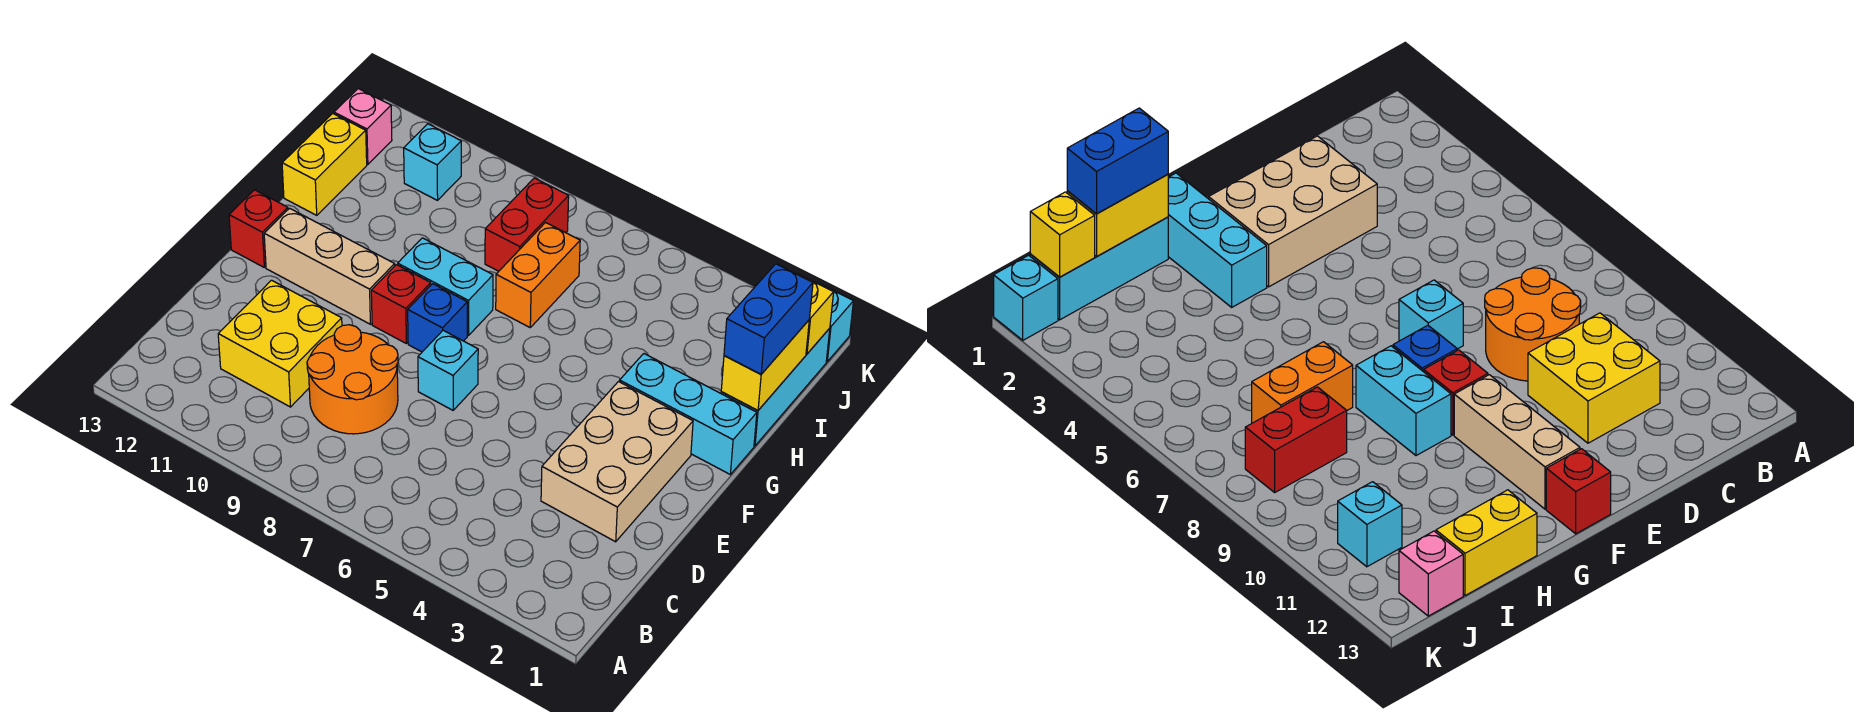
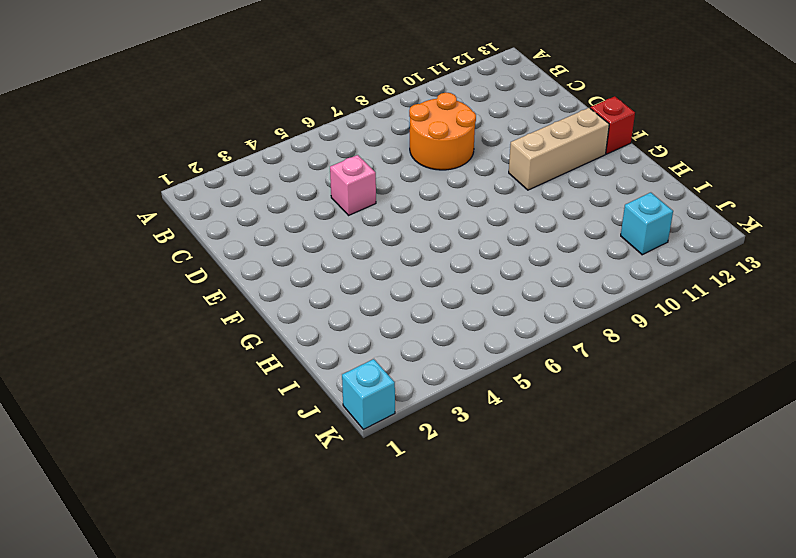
pink 1x1 brick [330,155,376,215] -> pink 1x1 brick moved to [334,89,392,164]
none -> yellow 2x2 brick [218,280,342,407]
none -> tan 2x3 brick [541,382,693,542]
none -> cyan 1x1 brick [418,330,478,410]

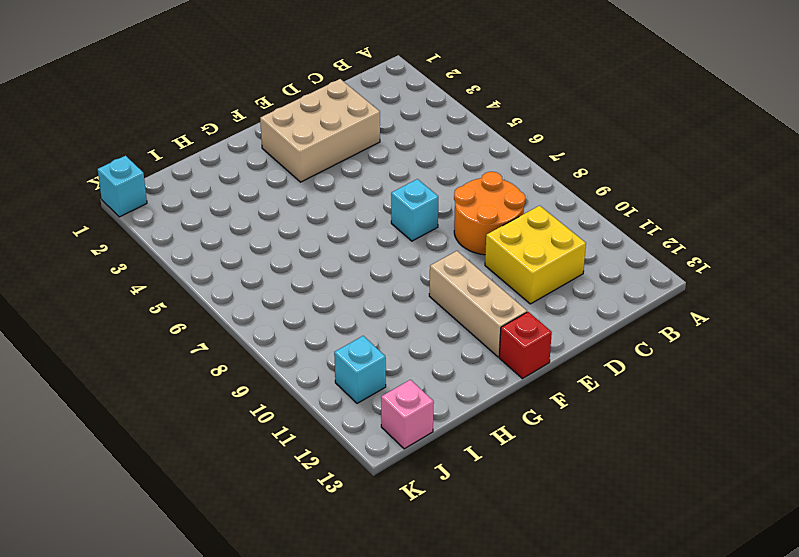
none -> blue 1x1 brick [408,284,467,352]
none -> red 1x1 brick [371,265,431,343]
none -> cyan 1x3 brick [620,354,757,474]

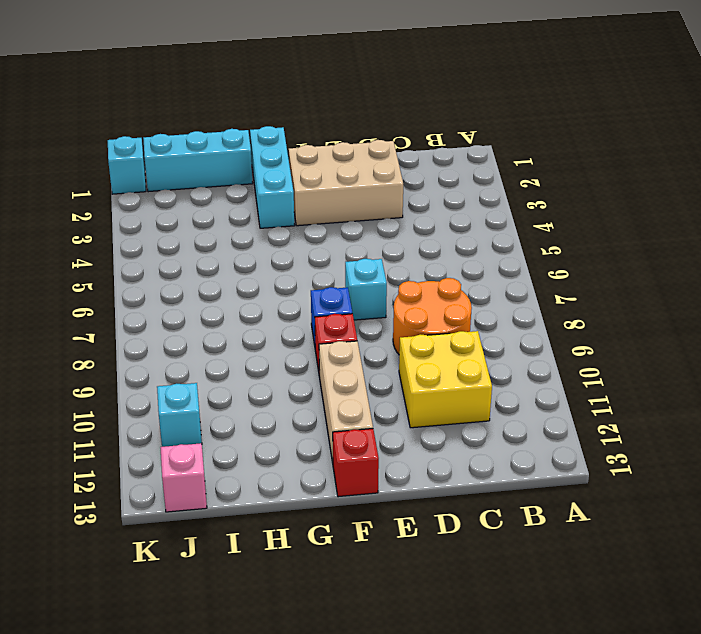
none -> cyan 1x2 brick [398,238,493,336]
none -> orange 1x2 brick [496,223,580,327]
none -> yellow 1x2 brick [282,114,367,215]

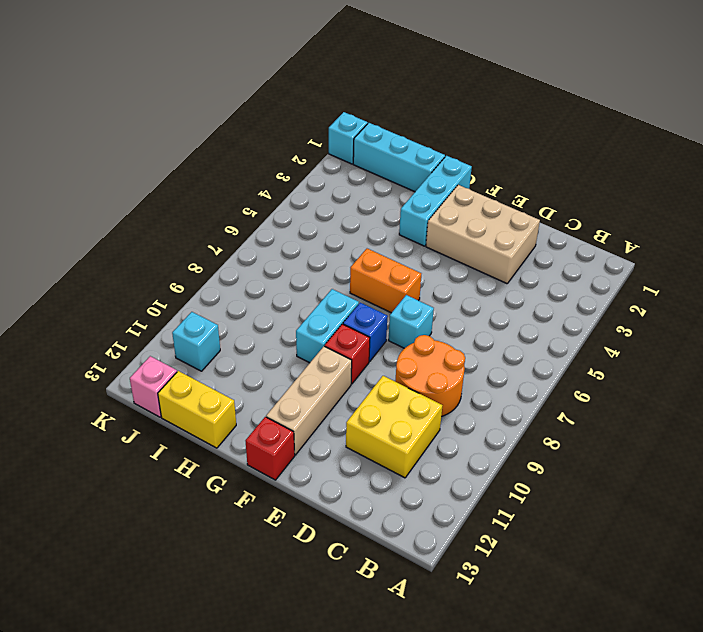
orange 1x2 brick [350,249,421,313] -> orange 1x2 brick moved to [496,223,580,327]
none -> red 1x2 brick [485,178,569,271]
none -> yellow 1x2 brick [721,320,809,410]
none -> yellow 1x1 brick [797,274,834,354]

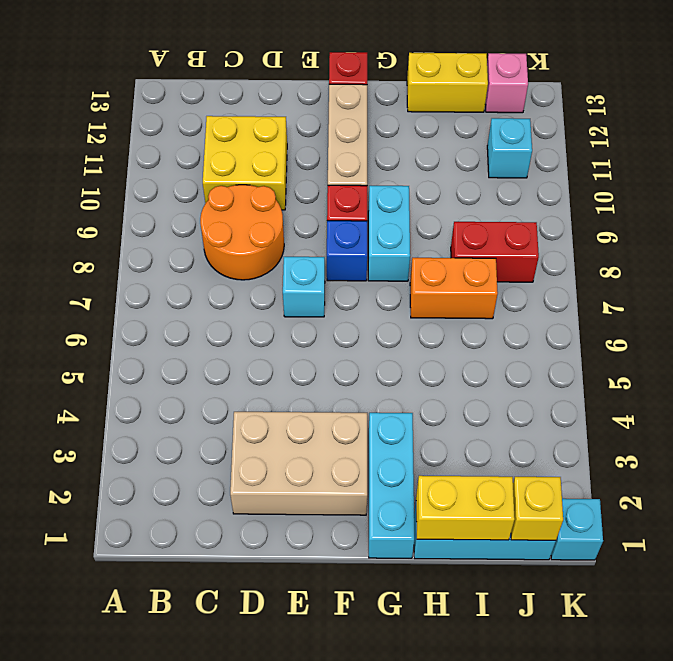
none -> blue 1x2 brick [724,264,813,374]

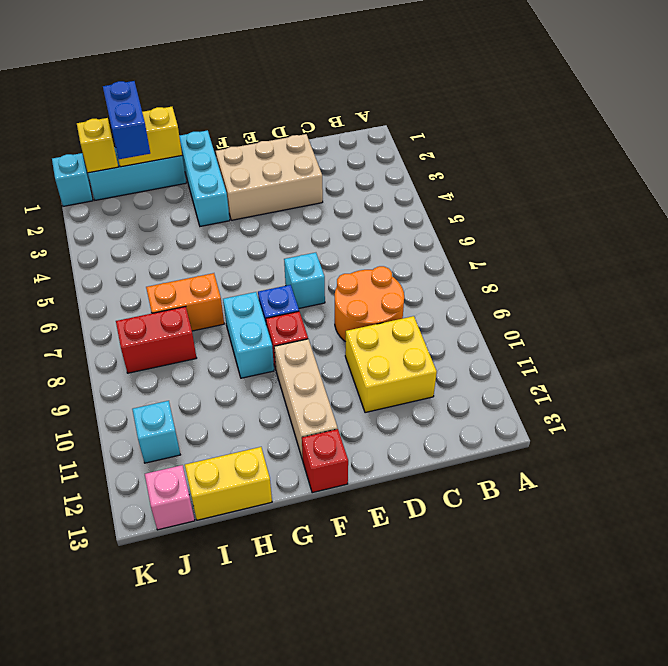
blue 1x2 brick [103,81,150,159] -> blue 1x2 brick turned to [724,264,813,374]

